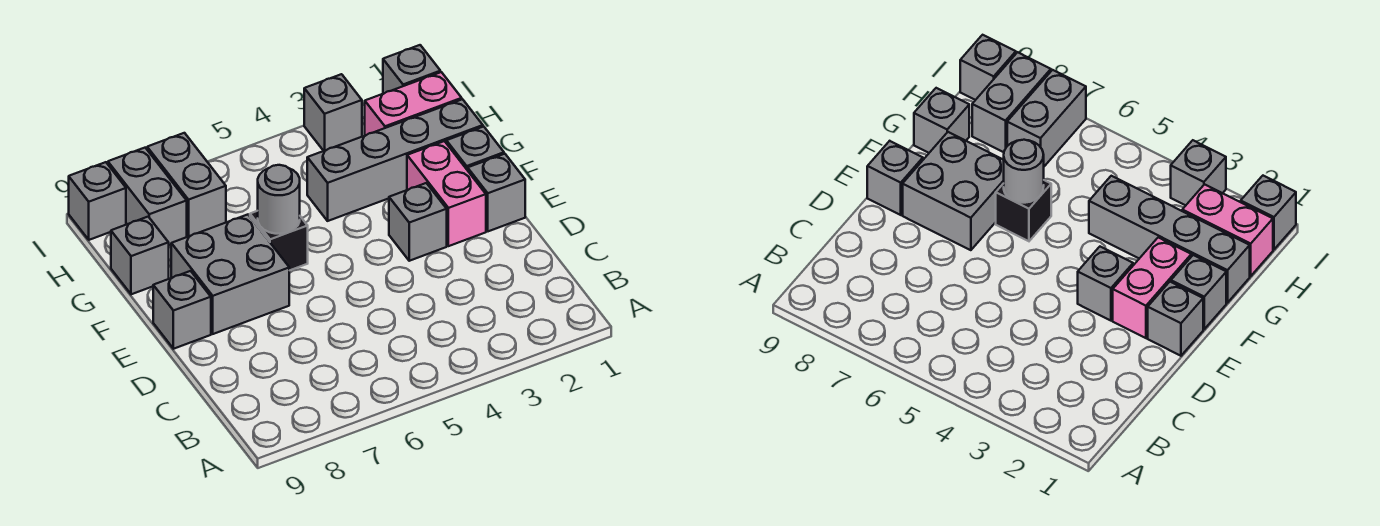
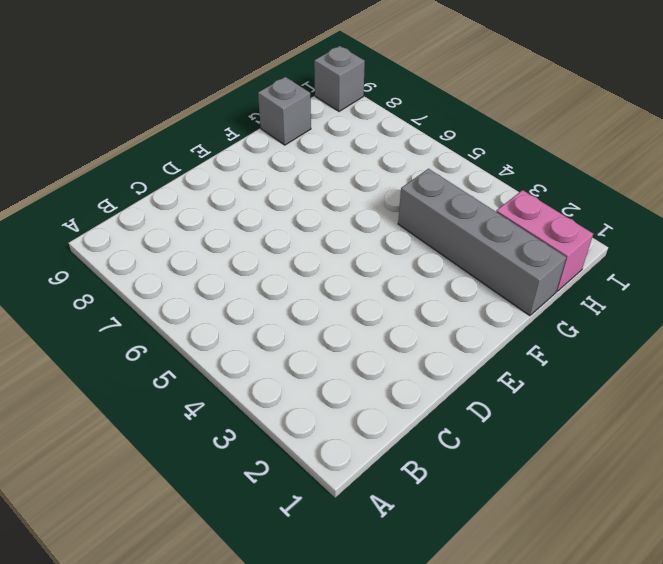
none -> grey 1x1 brick [468,154,525,231]
none -> pink 1x2 brick [407,141,486,246]
none -> grey 1x1 brick [389,183,447,261]

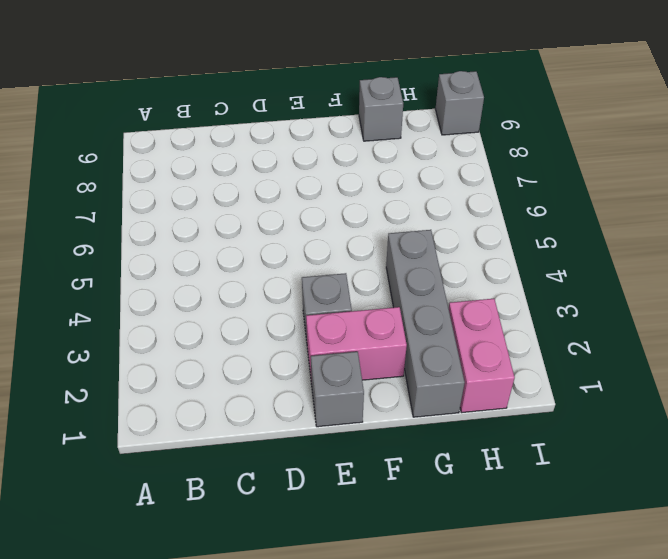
none -> grey 2x2 brick [171,215,289,334]
none -> grey 1x1 brick [153,271,211,349]
none -> grey 1x1 brick [446,127,504,170]

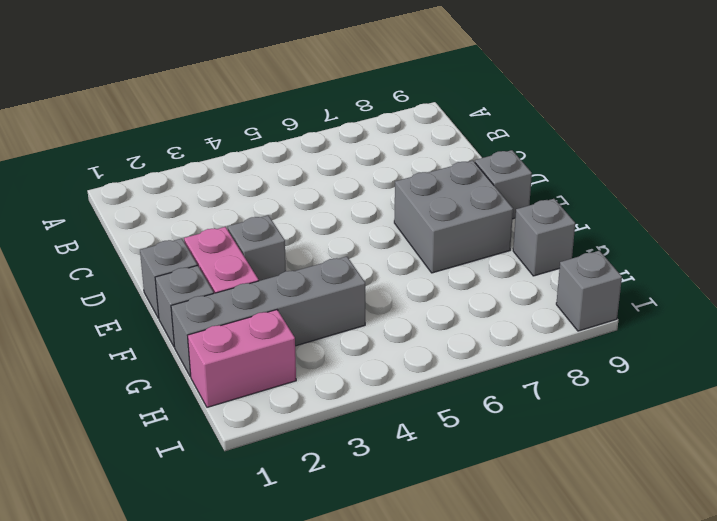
none -> black 1x1 brick [250,211,308,271]
none -> grey 1x2 brick [147,133,226,237]
none -> grey 1x2 brick [108,148,187,245]

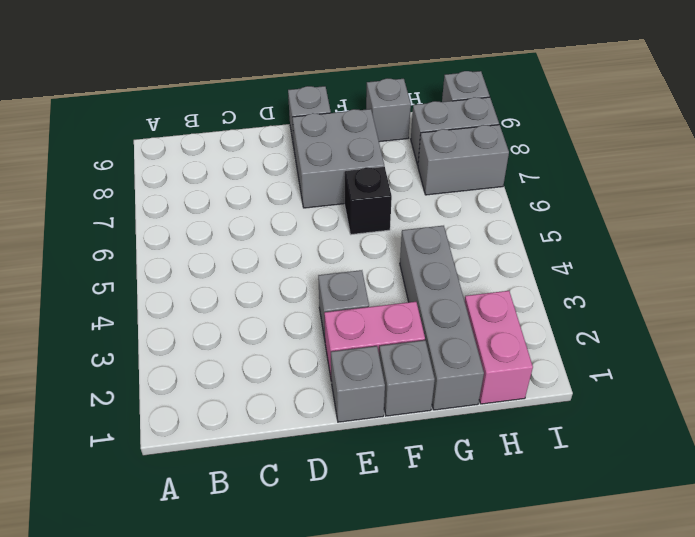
none -> grey 1x1 brick [383,45,440,94]
none -> grey 1x1 brick [304,74,362,151]
none -> grey 1x1 round brick [258,165,300,234]

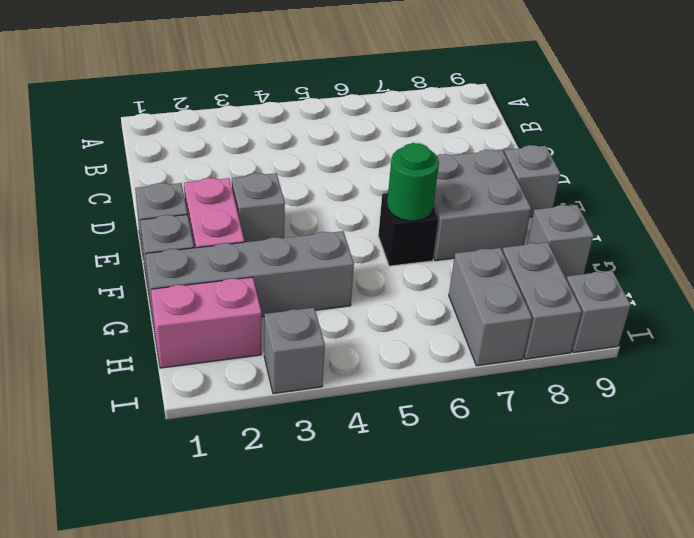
green 1x1 round brick [387,143,439,221] -> grey 1x1 round brick [258,165,300,234]
none -> grey 1x1 brick [383,45,440,94]

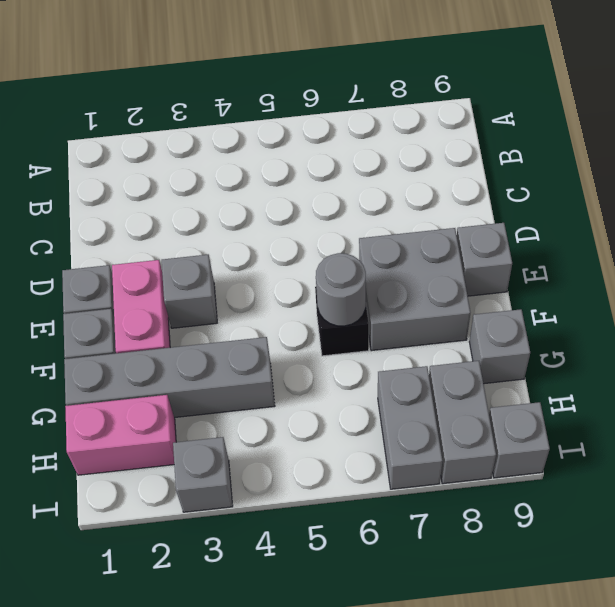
none -> grey 1x1 brick [383,45,440,94]

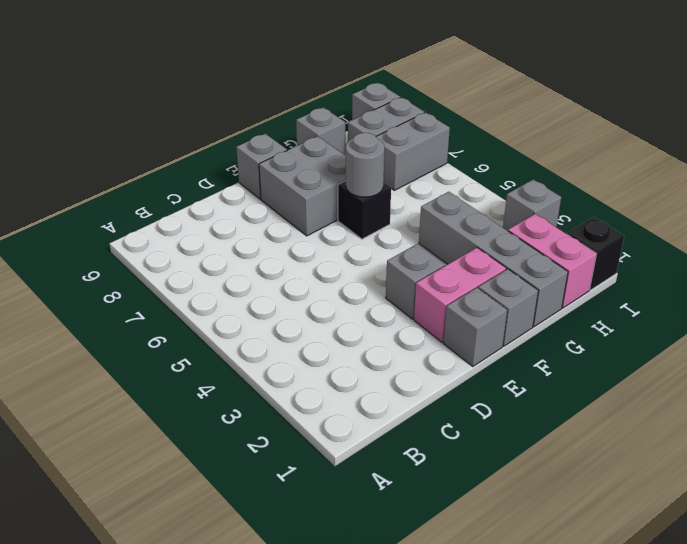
black 1x1 brick [567,217,624,290] -> grey 1x1 brick [383,45,440,94]

